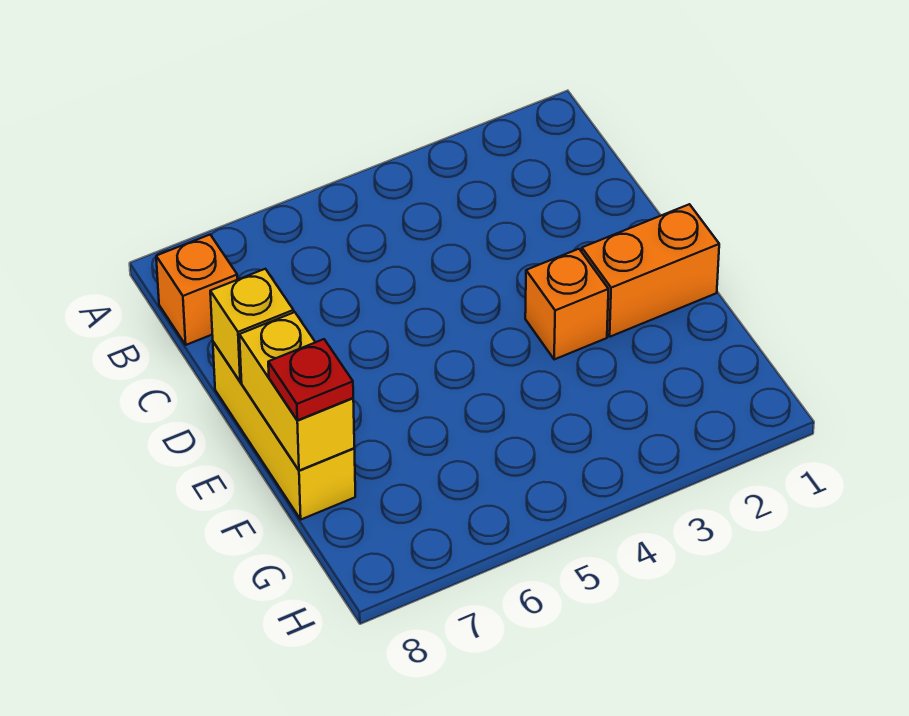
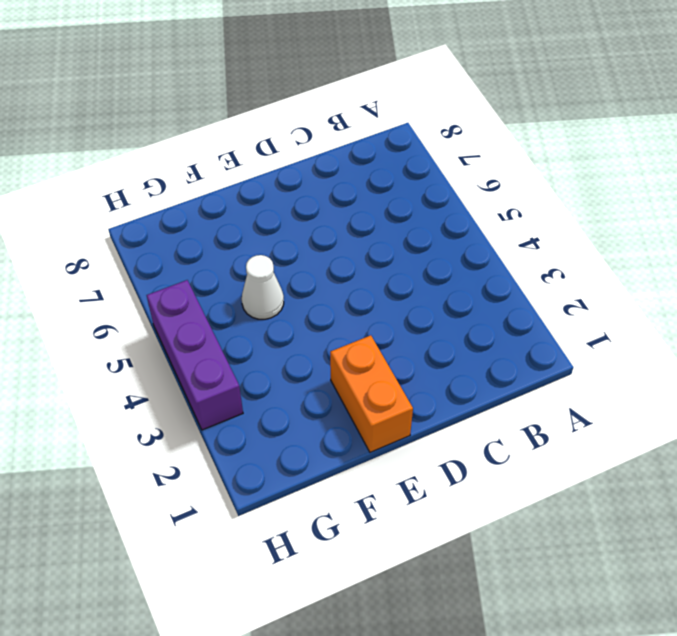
white 1x1 cone [242,255,284,319] -> none
purple 1x3 brick [147,280,243,430] -> none
none -> orange 1x1 brick [156,235,238,345]
none -> yellow 1x3 brick [213,342,355,519]

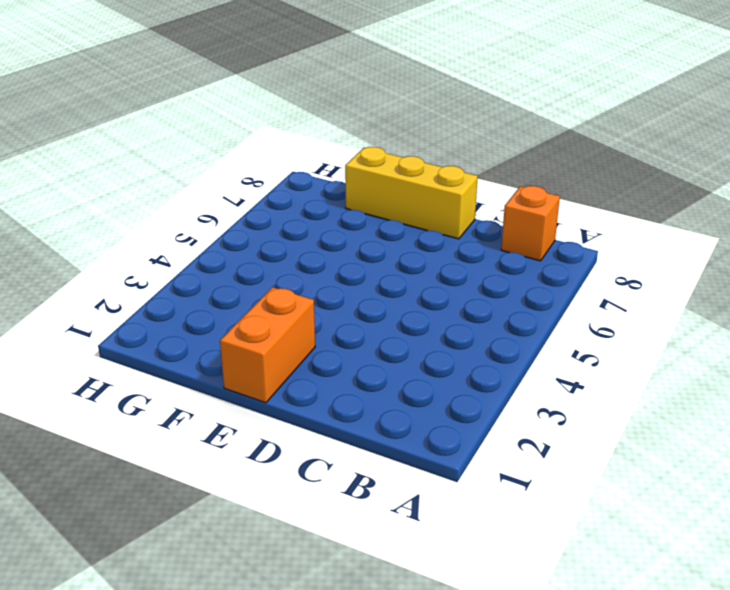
none -> orange 1x1 brick [525,249,608,359]
none -> yellow 1x1 brick [210,269,294,382]

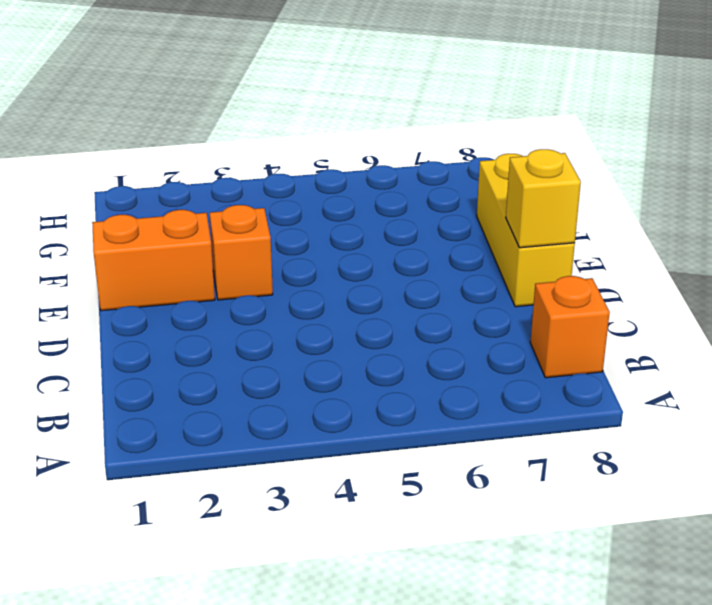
none -> yellow 1x2 brick [239,312,354,470]
none -> red 1x1 plate [268,339,353,420]

